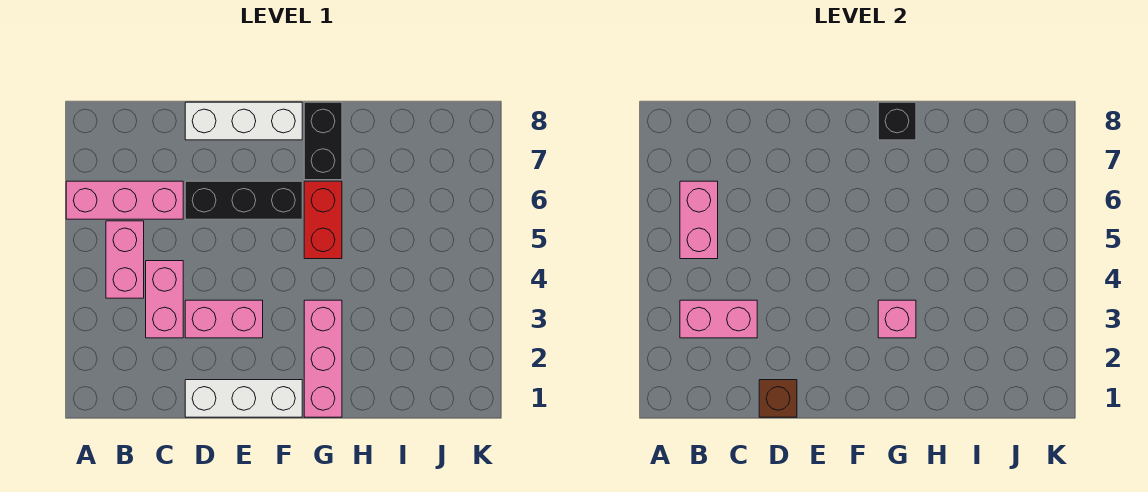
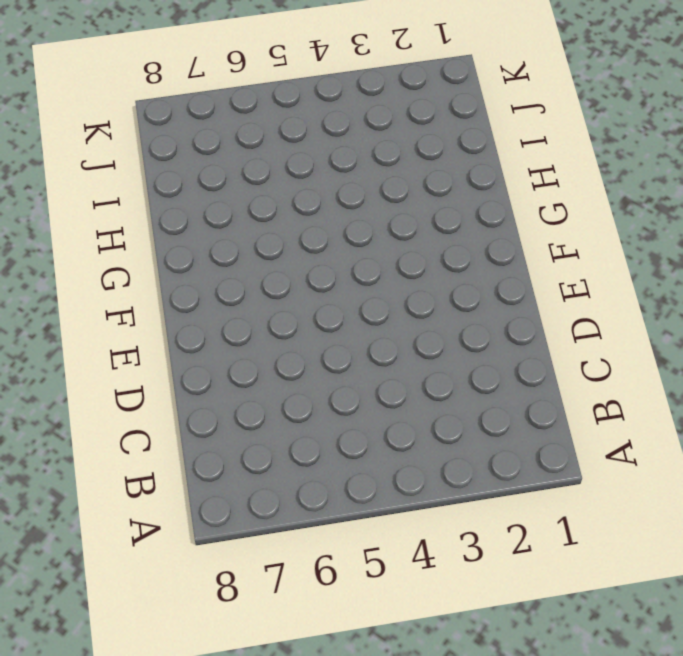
none -> pink 1x3 brick [66,181,183,219]
none -> pink 1x2 brick [106,221,144,298]
none -> pink 1x2 brick [146,261,183,338]

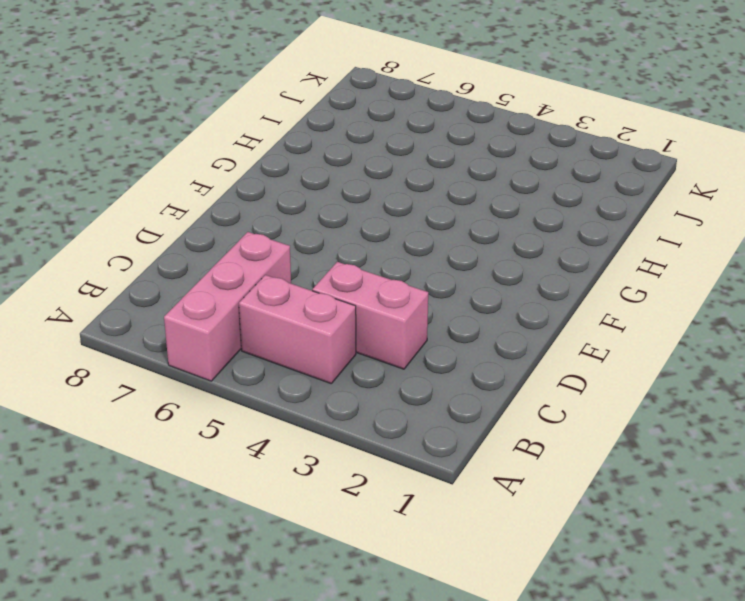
none -> white 1x3 brick [185,380,302,417]
none -> pink 1x2 brick [185,300,263,338]
none -> black 1x3 brick [185,181,302,219]

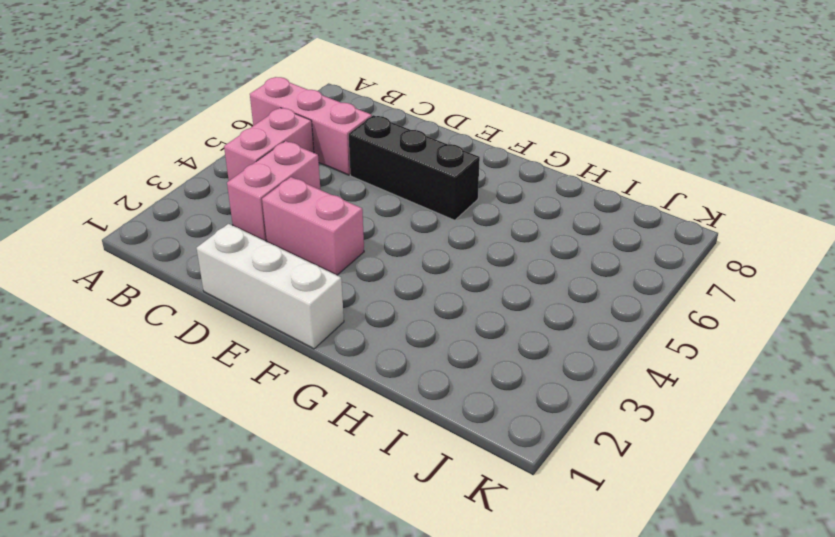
none -> white 1x3 brick [185,102,302,140]
none -> pink 1x3 brick [304,300,342,417]
none -> red 1x2 brick [304,181,342,259]

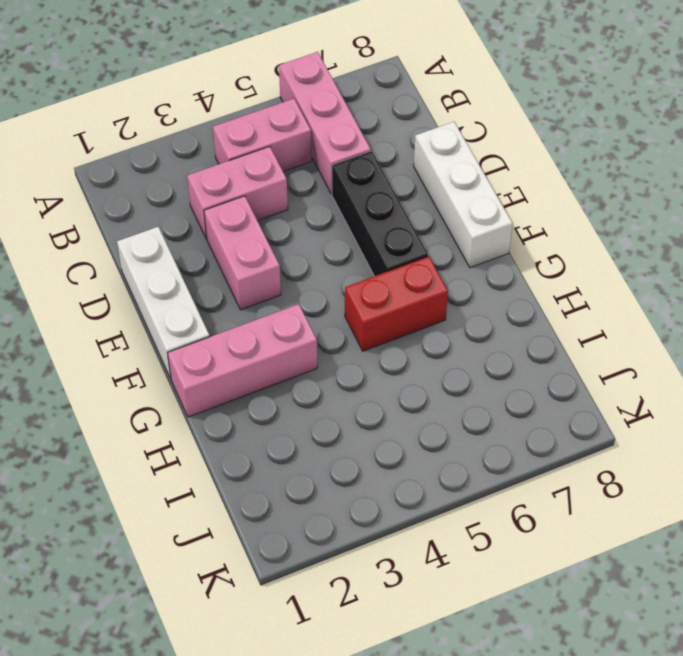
none -> black 1x2 brick [304,102,342,180]
none -> pink 1x2 brick [680,300,757,338]
none -> pink 1x2 brick [680,181,718,259]

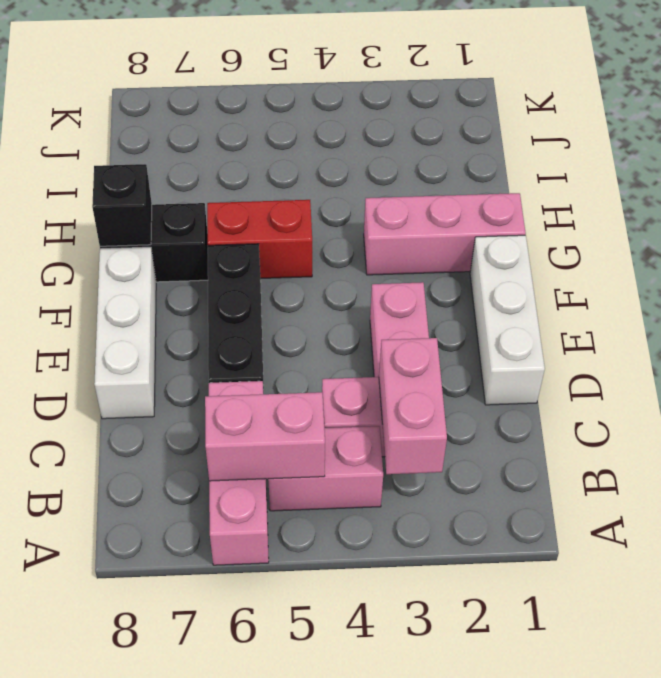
none -> brown 1x1 brick [759,380,797,417]
none -> pink 1x1 brick [878,300,916,338]

